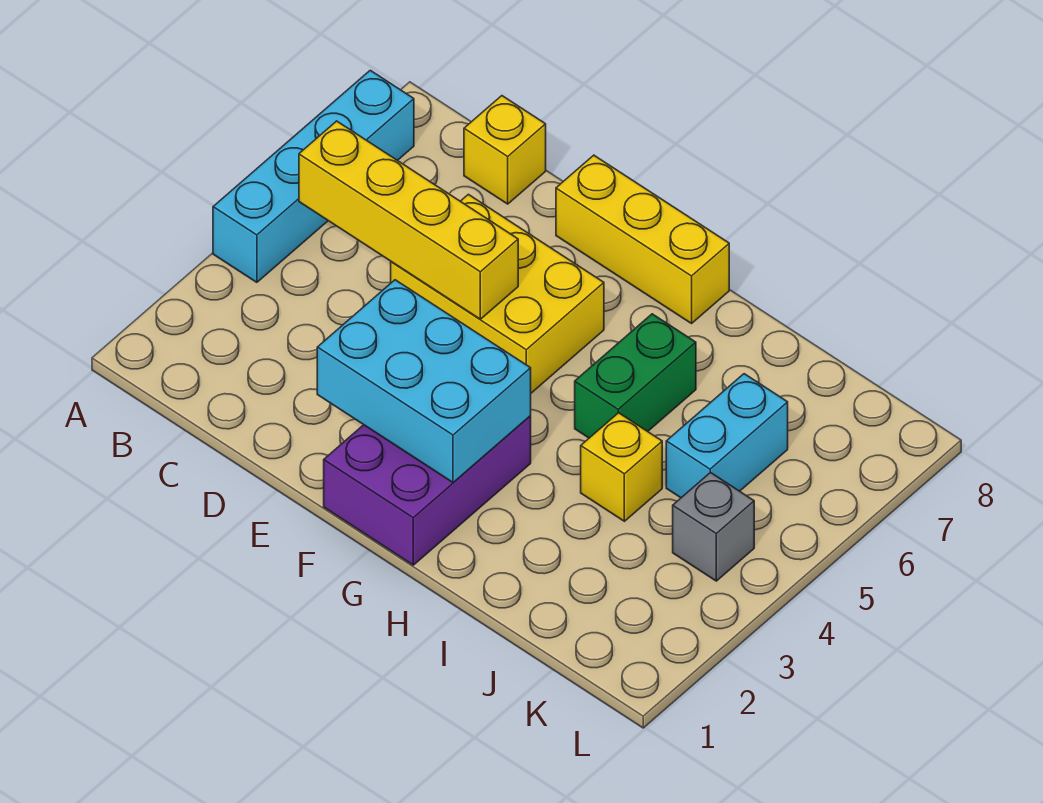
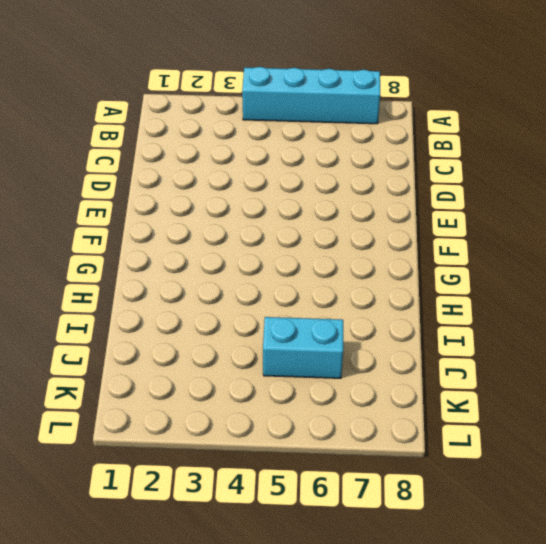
none -> yellow 1x1 brick [464,96,546,204]
none -> yellow 2x3 brick [391,194,604,393]

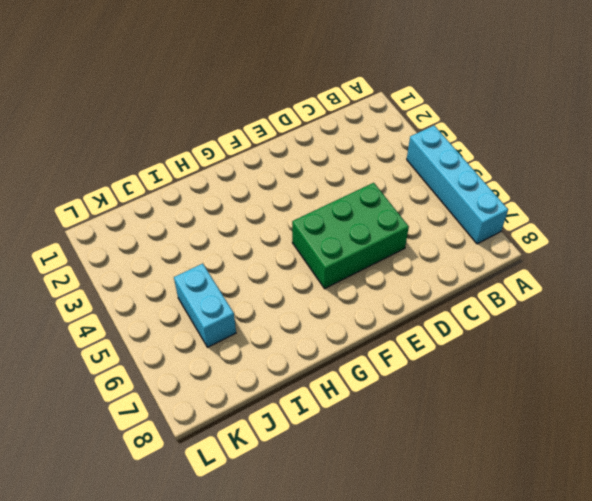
green 2x3 brick [292,183,409,289] -> yellow 2x3 brick [391,194,604,393]
none -> yellow 1x1 brick [464,96,546,204]
none -> yellow 1x3 brick [556,155,729,323]

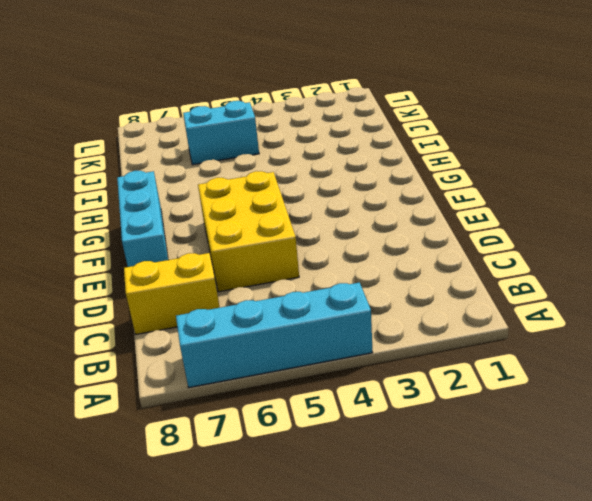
yellow 1x2 brick [124,253,220,334] -> yellow 1x1 brick [464,96,546,204]
cyan 1x3 brick [117,171,168,267] -> yellow 1x3 brick [556,155,729,323]
none -> purple 2x3 brick [324,416,531,565]
none -> green 1x2 brick [575,314,696,438]

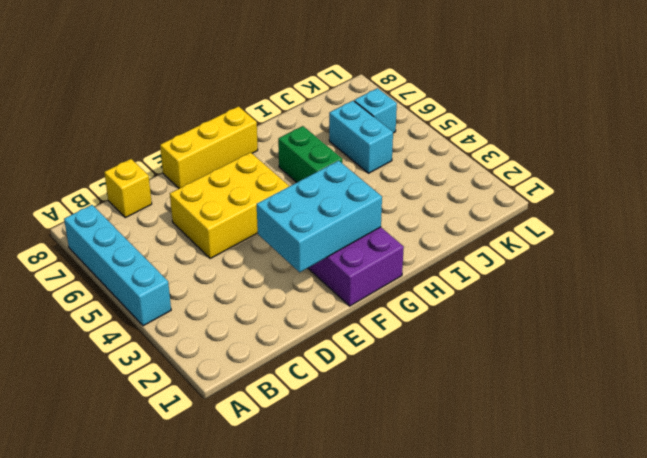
cyan 1x1 brick [354,88,397,133] -> none
none -> yellow 1x1 brick [581,413,662,521]
none -> grey 1x1 brick [673,472,754,581]

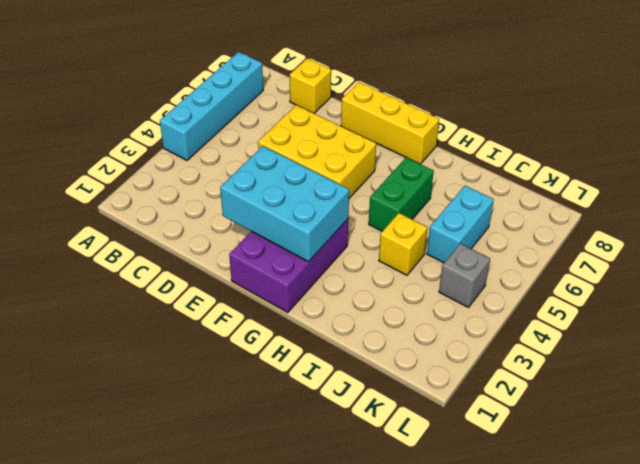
none -> yellow 1x4 brick [299,121,518,319]

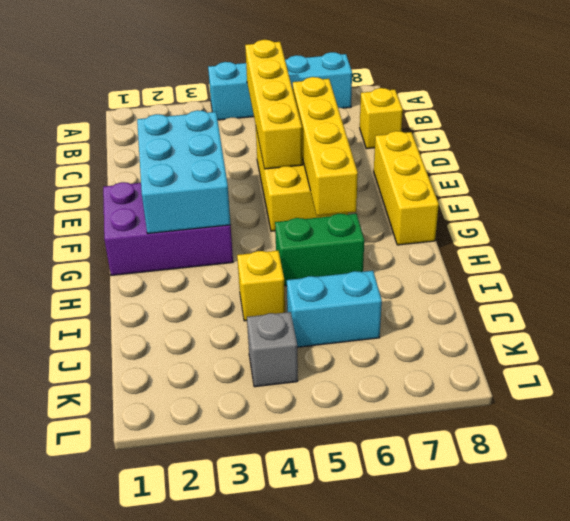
yellow 1x4 brick [293,77,358,216] -> none

